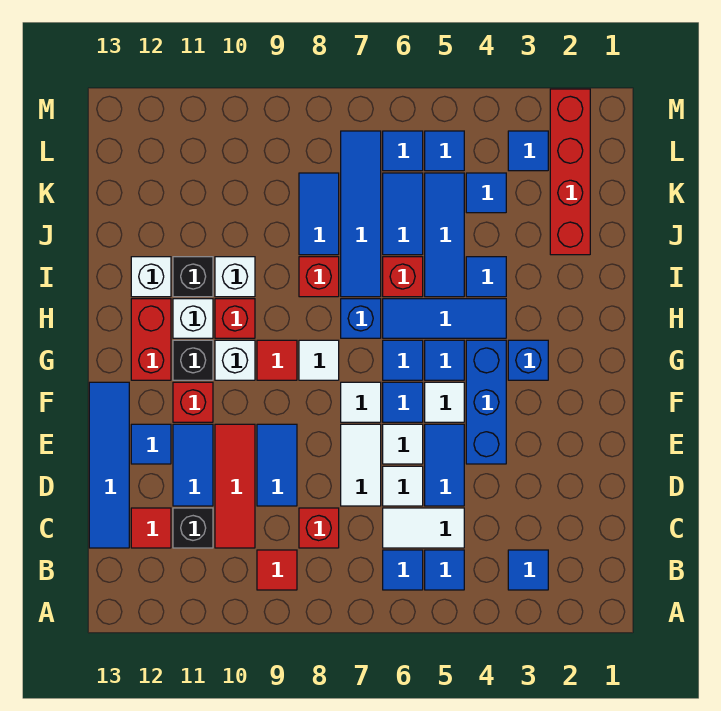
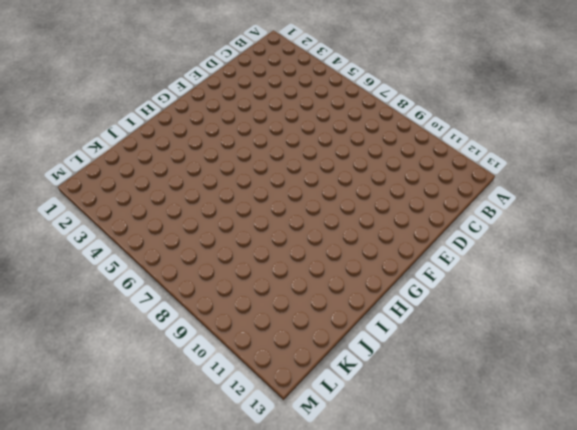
none -> blue 1x1 tile [508,550,548,590]
none -> blue 1x1 tile [425,550,464,590]
none -> blue 1x1 tile [383,550,423,590]
none -> red 1x1 tile [257,550,297,590]

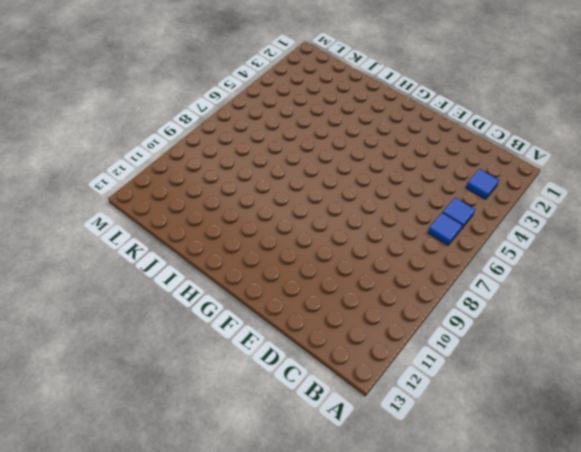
none -> red 1x1 tile [257,550,297,590]
none -> white 1x2 tile [383,508,464,548]
none -> red 1x1 brick [299,508,339,548]
none -> red 1x3 tile [215,424,255,548]

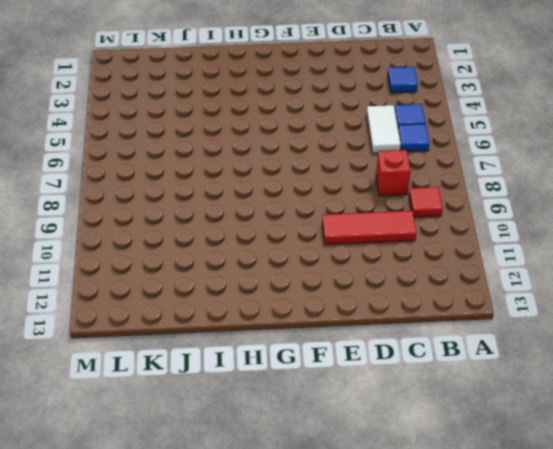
none -> black 1x1 brick [173,508,213,548]
none -> red 1x1 tile [131,508,171,548]
none -> blue 1x4 tile [89,382,129,548]
none -> blue 1x2 tile [425,424,464,506]

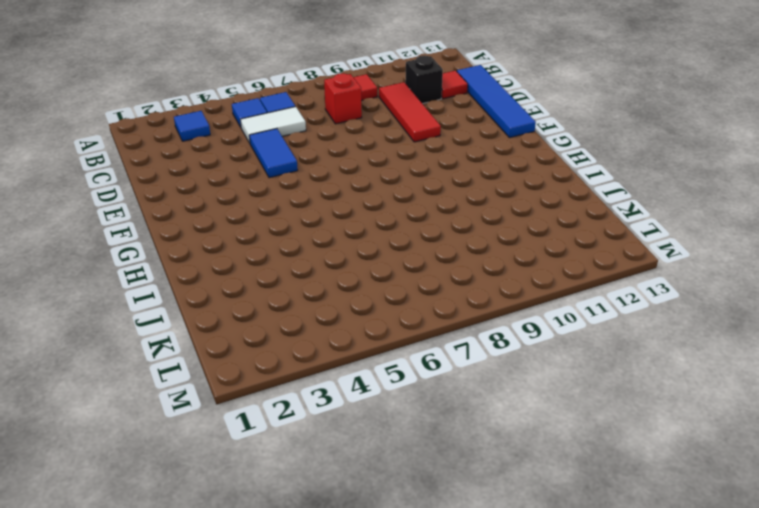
none -> white 1x1 tile [383,466,423,506]
none -> white 1x2 tile [341,424,381,506]
none -> blue 1x2 tile [257,424,297,506]
none -> blue 1x2 tile [173,424,213,506]

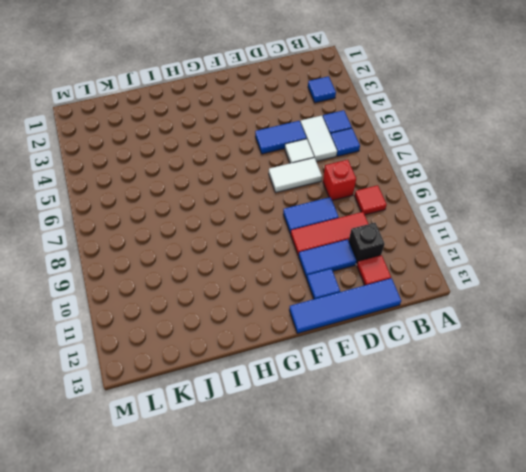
none -> blue 1x3 brick [466,340,506,464]
none -> white 1x1 tile [383,424,423,464]
none -> white 1x1 tile [425,382,464,422]
none -> blue 1x1 tile [383,382,423,422]

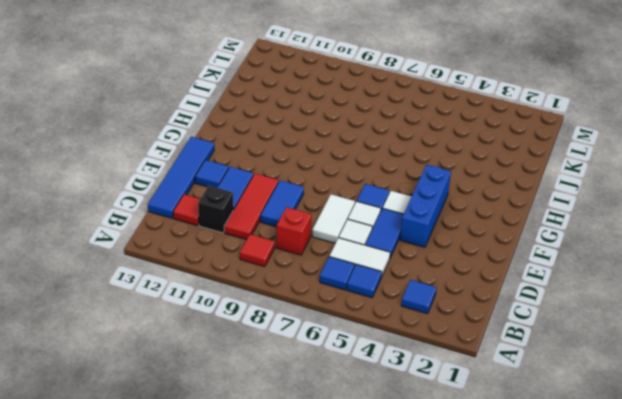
none -> white 1x1 tile [341,382,381,422]
none -> red 1x1 brick [173,382,213,422]
none -> blue 1x1 brick [508,340,548,380]
none -> blue 1x1 tile [425,340,464,380]

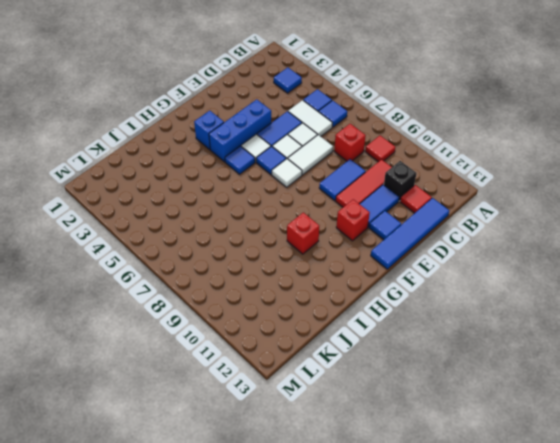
none -> blue 1x1 tile [383,340,423,380]
none -> white 1x1 tile [299,340,339,380]
none -> red 1x1 tile [257,340,297,380]
none -> white 1x1 brick [215,340,255,380]

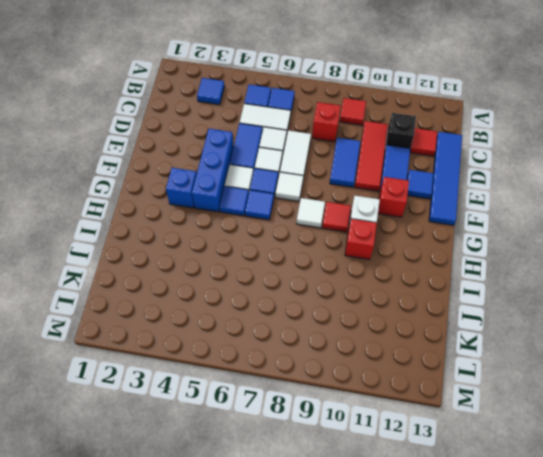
none -> black 1x1 brick [173,340,213,380]
none -> red 1x2 brick [131,299,171,380]
none -> blue 1x3 tile [383,299,506,338]
none -> blue 1x1 brick [341,299,381,338]

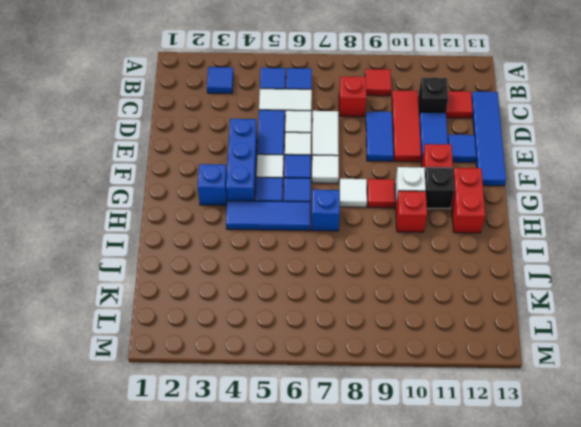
none -> white 1x1 brick [173,299,213,338]
none -> blue 1x1 tile [466,257,506,297]
none -> blue 1x3 tile [425,173,464,297]
none -> red 1x1 brick [383,257,423,297]

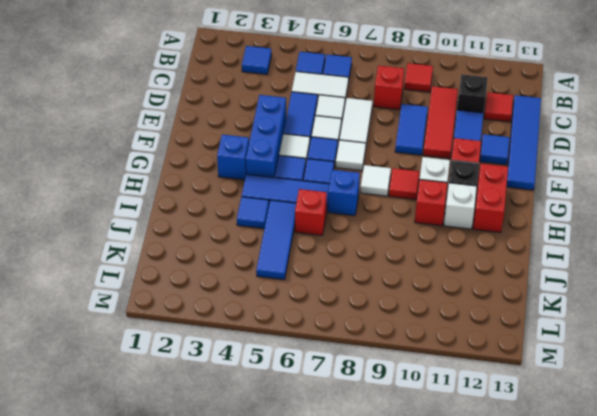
none -> blue 1x4 tile [341,131,381,297]
none -> red 1x1 brick [299,257,339,297]
none -> white 1x1 brick [215,257,255,297]
none -> black 1x1 brick [173,257,213,297]

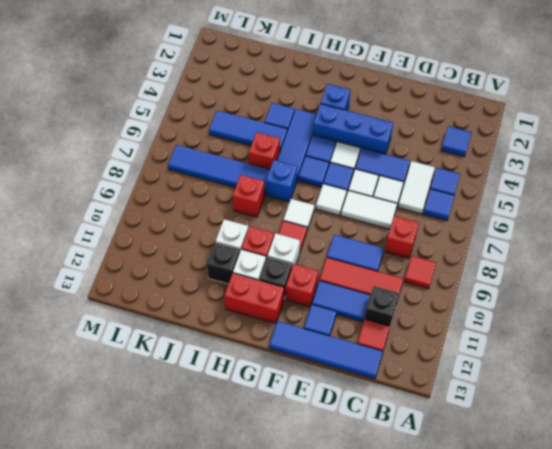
none -> white 1x1 brick [131,257,171,297]
none -> red 1x4 brick [550,89,590,255]
none -> blue 1x2 tile [383,173,423,255]
none -> blue 1x2 tile [299,173,339,255]

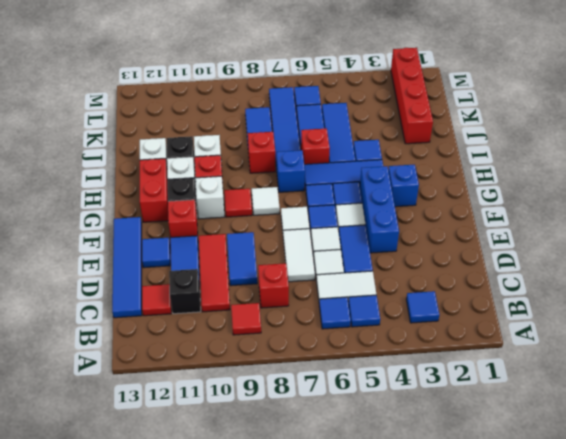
none -> blue 1x1 tile [466,173,506,213]
none -> blue 1x1 tile [508,131,548,171]
none -> blue 1x1 tile [425,131,464,171]

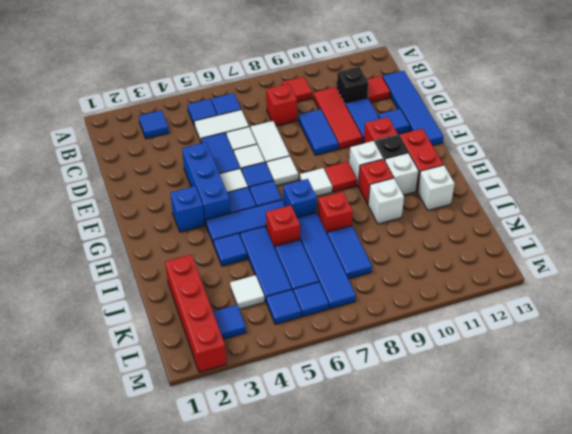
white 1x1 tile [230,275,265,309] -> blue 1x1 tile [466,173,506,213]
none -> black 1x1 brick [173,257,213,297]

